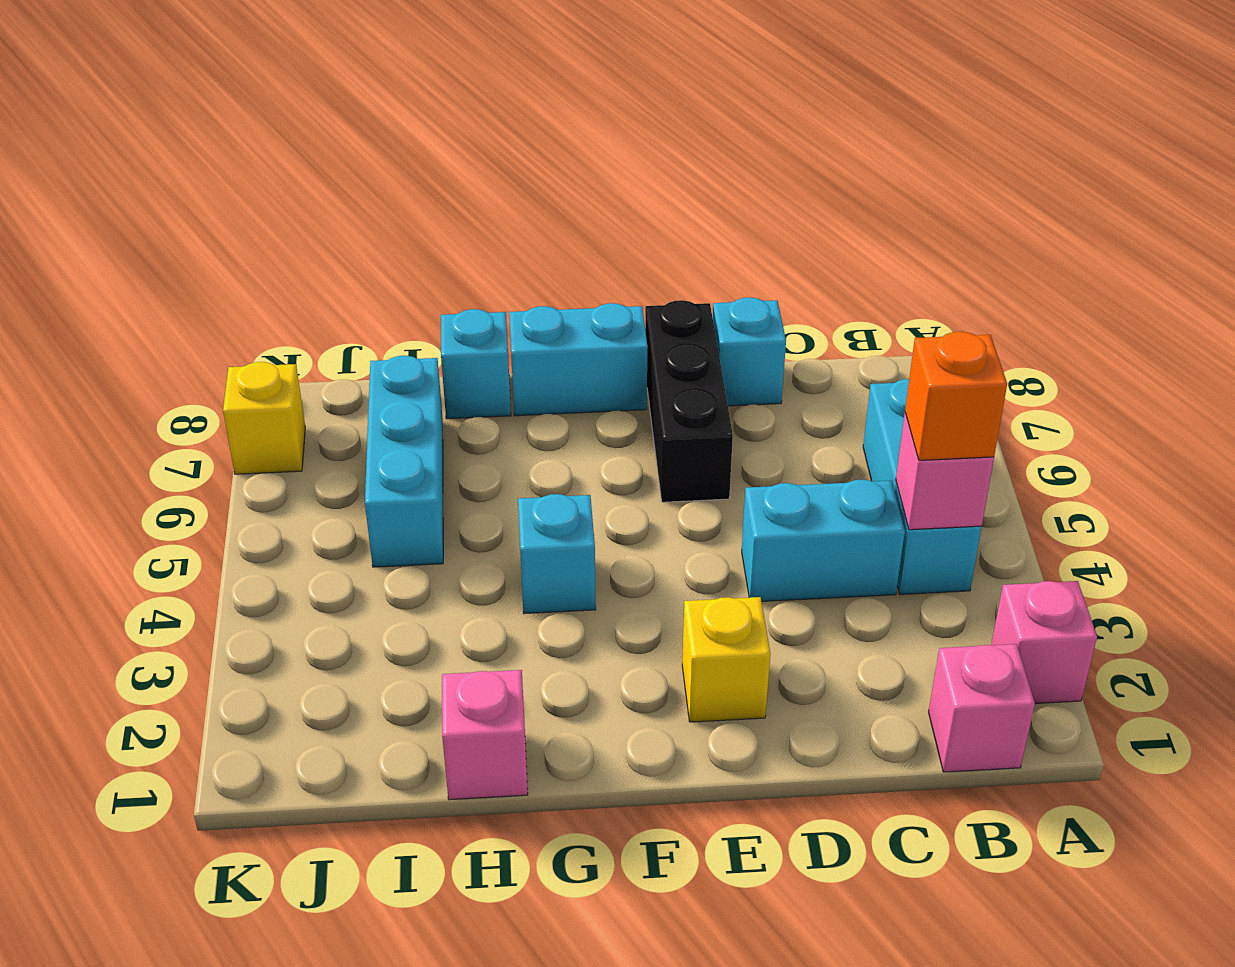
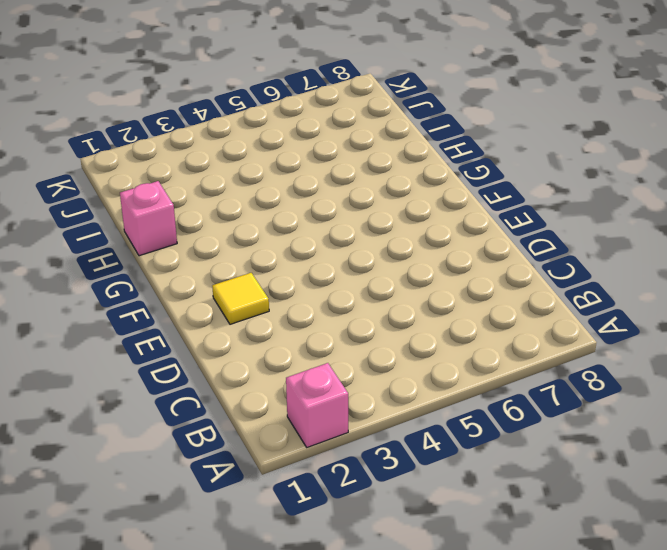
yellow 1x1 tile [212,273,269,324] -> yellow 1x1 brick [682,597,770,722]
none -> pink 1x1 brick [929,644,1035,772]
none -> cyan 1x3 brick [863,379,982,594]
none -> cyan 1x2 brick [742,480,905,601]

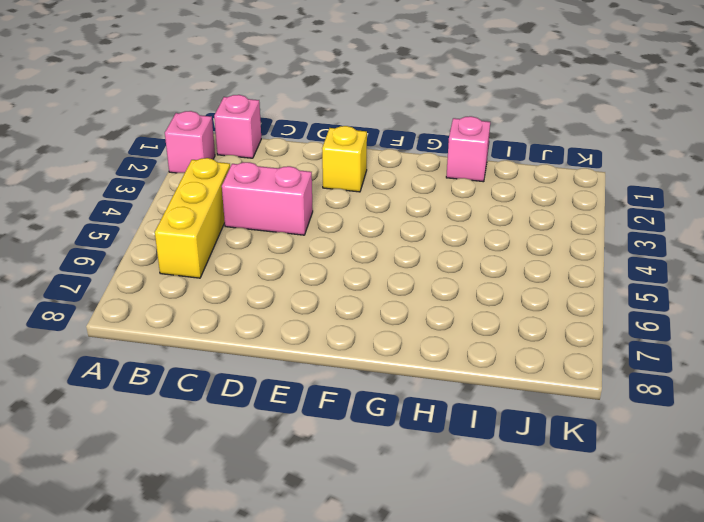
yellow 1x3 brick [155,158,230,278] -> cyan 1x3 brick [863,379,982,594]
pink 1x2 brick [222,162,313,235] -> cyan 1x2 brick [742,480,905,601]
none -> cyan 1x1 brick [713,298,786,406]
none -> black 1x3 brick [645,300,733,502]
none -> cyan 1x2 brick [509,303,648,416]

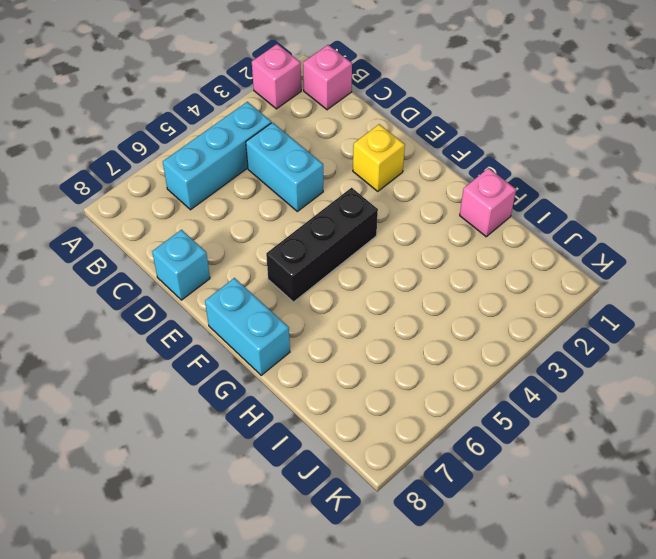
black 1x3 brick [266,188,378,302] -> black 1x3 brick moved to [645,300,733,502]
none -> cyan 1x1 brick [518,494,596,614]
none -> cyan 1x1 brick [441,309,511,419]
none -> cyan 1x3 brick [365,356,443,567]

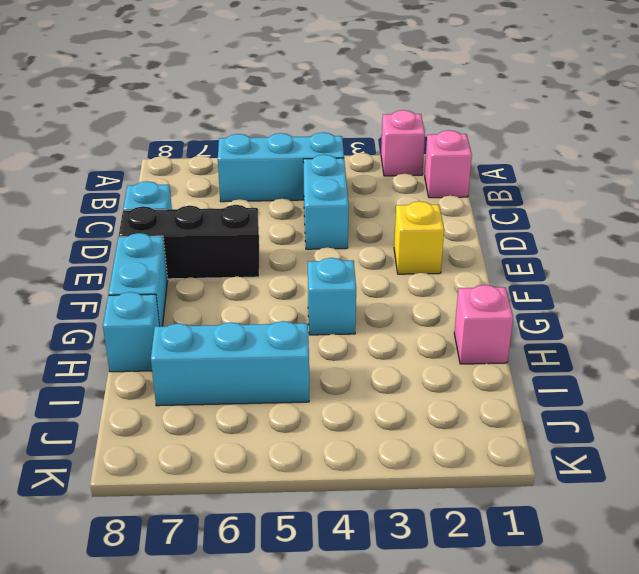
none -> yellow 1x1 brick [223,362,305,474]
none -> pink 1x1 brick [896,413,994,530]
none -> orange 1x1 brick [905,332,1007,460]

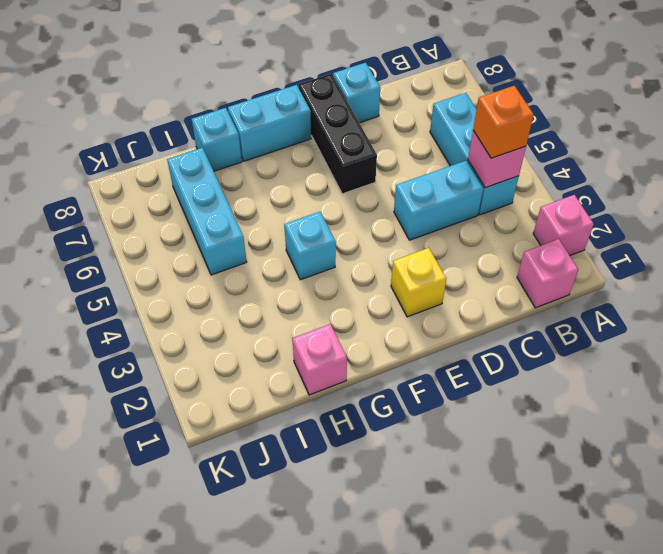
none -> yellow 1x1 brick [223,362,305,474]

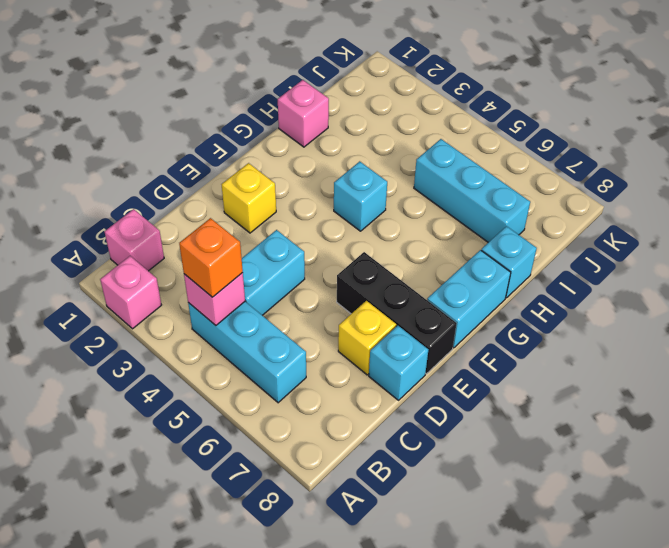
yellow 1x1 brick [338,301,396,375] -> yellow 1x1 brick moved to [223,362,305,474]

